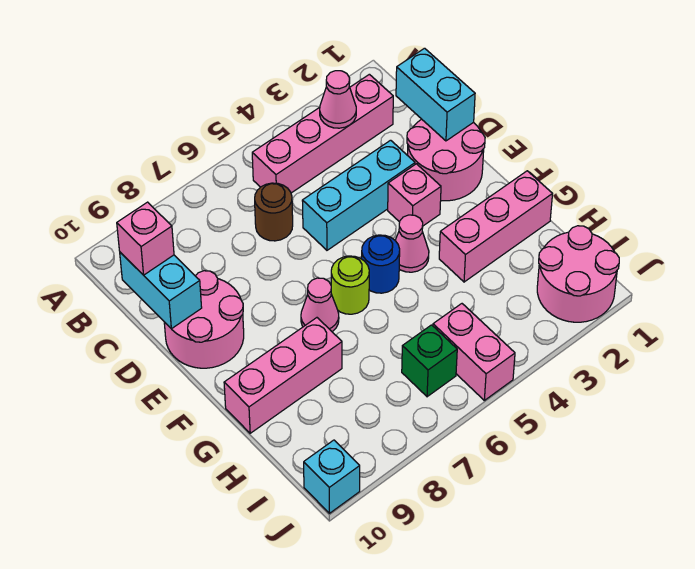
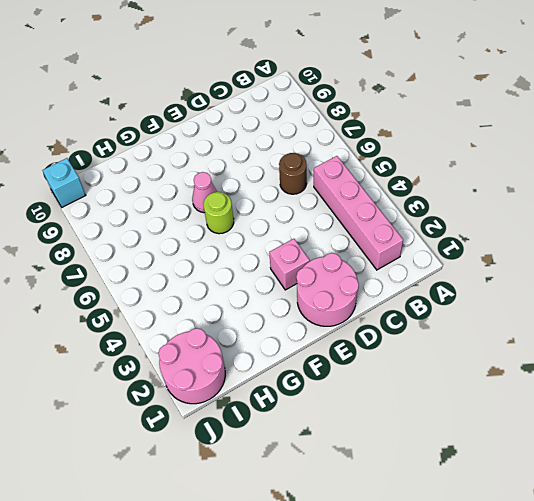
none -> cyan 1x3 brick [302,140,415,250]
none -> pink 2x2 round brick [164,271,244,368]
none -> pink 1x1 cone [395,215,429,272]

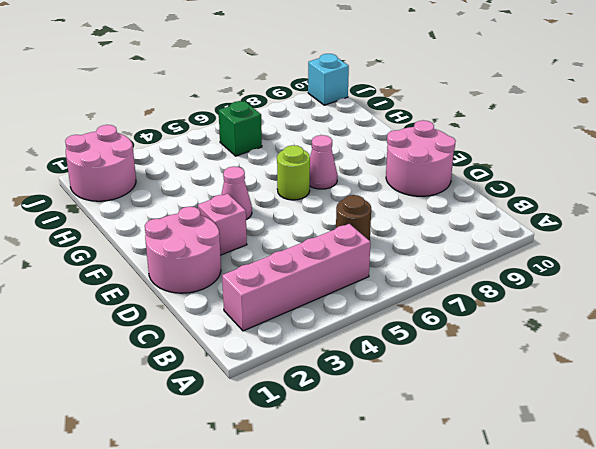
none -> cyan 1x3 brick [302,140,415,250]
none -> blue 1x1 round brick [362,235,400,293]
none -> pink 1x3 brick [439,171,552,282]

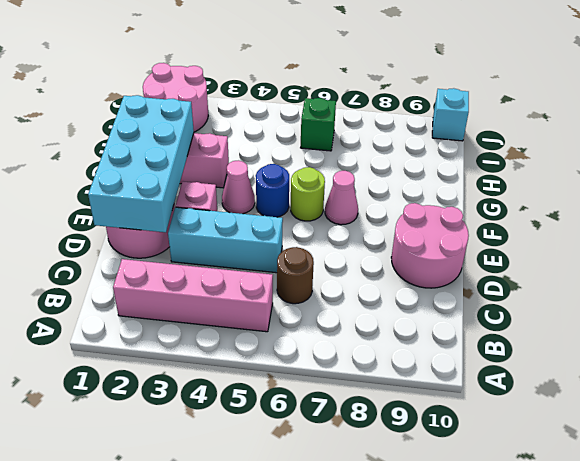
cyan 2x4 brick [88,95,194,232] -> cyan 1x2 brick [396,48,475,141]
none -> pink 1x3 brick [224,318,342,433]
none -> pink 1x2 brick [433,304,515,400]
none -> pink 1x1 cone [320,71,356,128]

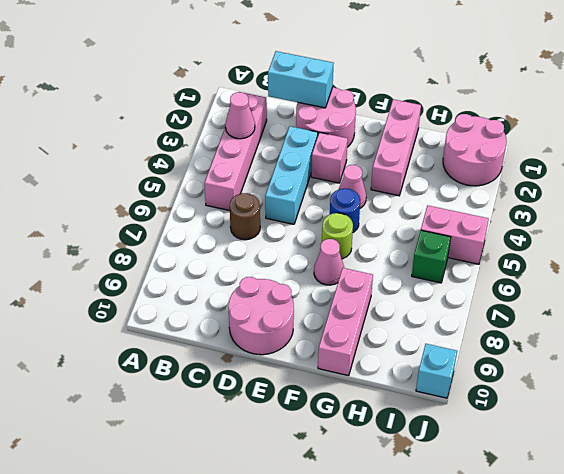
none -> cyan 1x2 brick [120,252,202,329]
none -> pink 1x1 brick [117,202,174,275]

